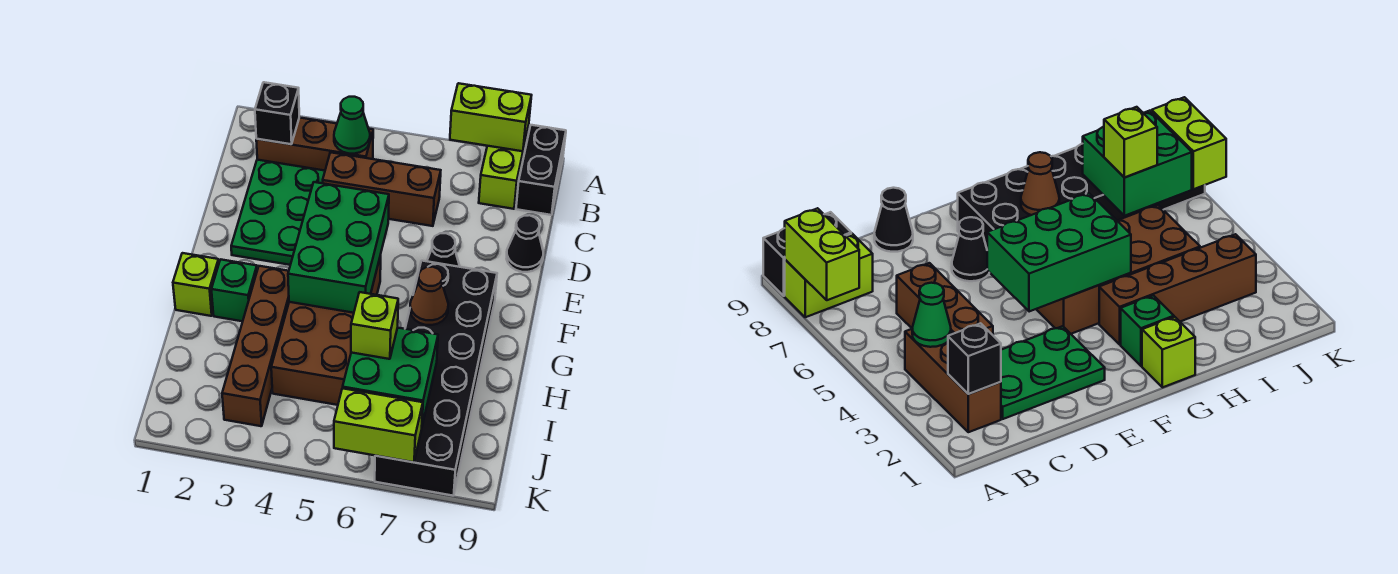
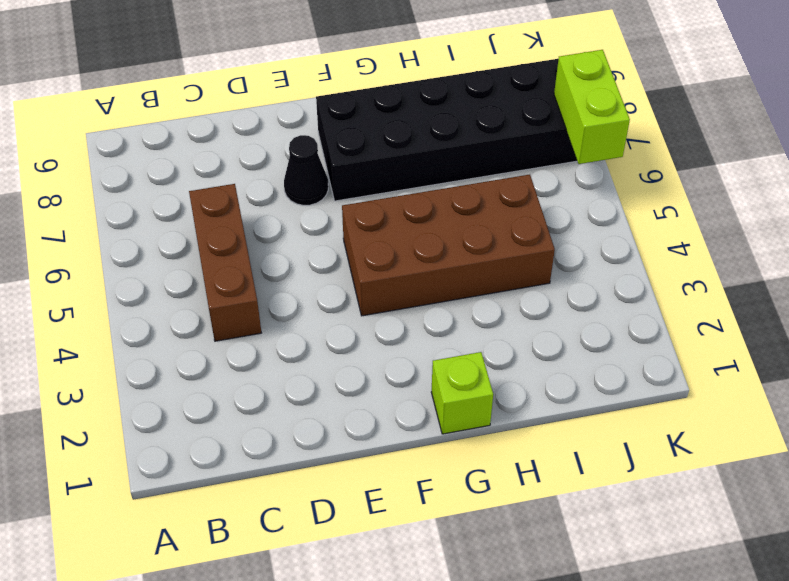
none -> lime 1x2 brick [479,126,529,209]
none -> black 1x2 brick [516,125,566,215]
none -> brown 1x3 brick [256,118,373,171]

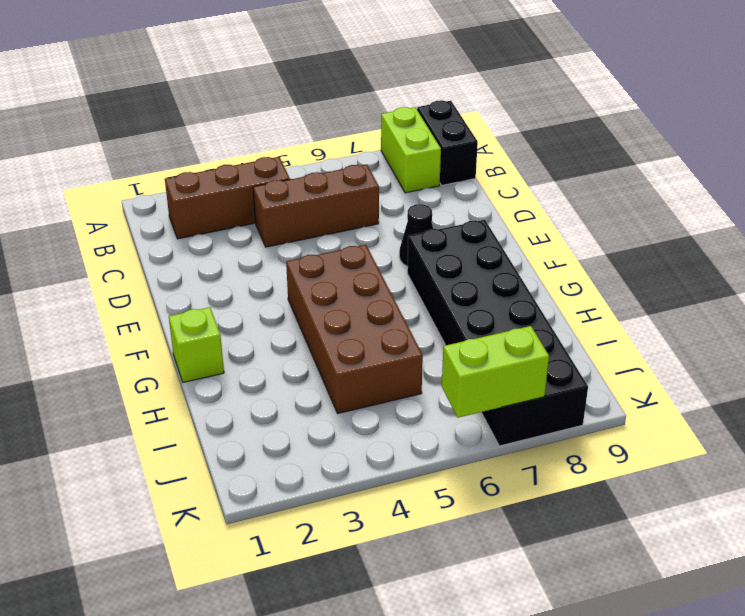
none -> green 2x3 plate [231,160,325,265]
none -> black 1x1 cone [507,215,543,272]
none -> green 1x1 brick [211,259,257,321]

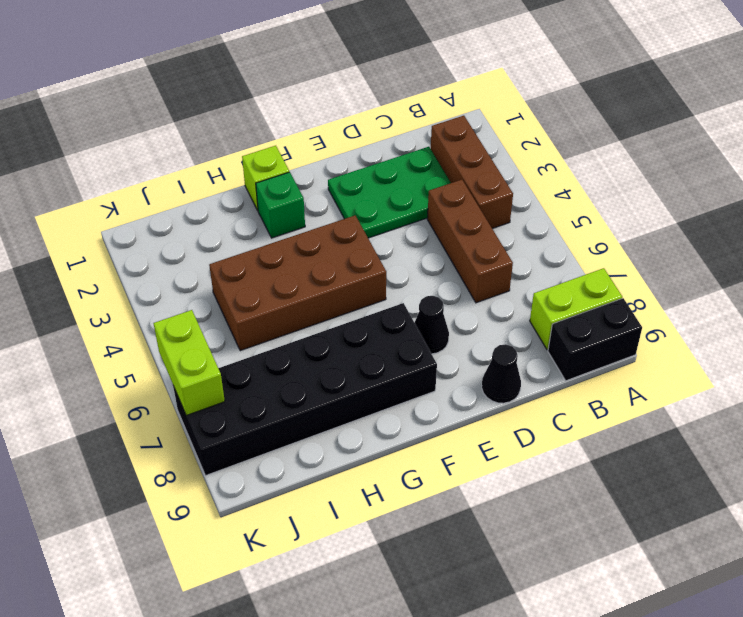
none -> brown 1x4 brick [222,266,289,426]
none -> lime 1x2 brick [450,83,532,151]
none -> black 1x1 brick [255,82,299,144]

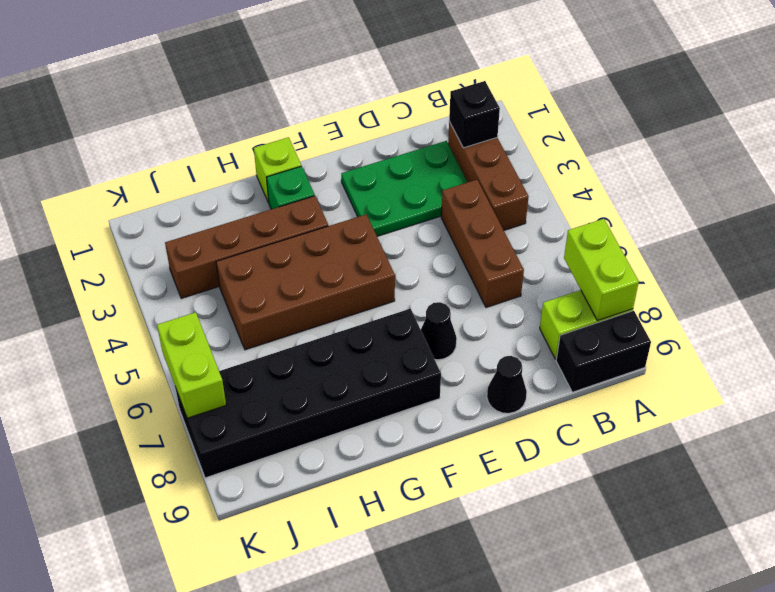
none -> green 1x1 cone [334,97,370,154]
none -> green 2x3 brick [288,182,389,313]
none -> brown 1x1 cone [410,267,448,325]

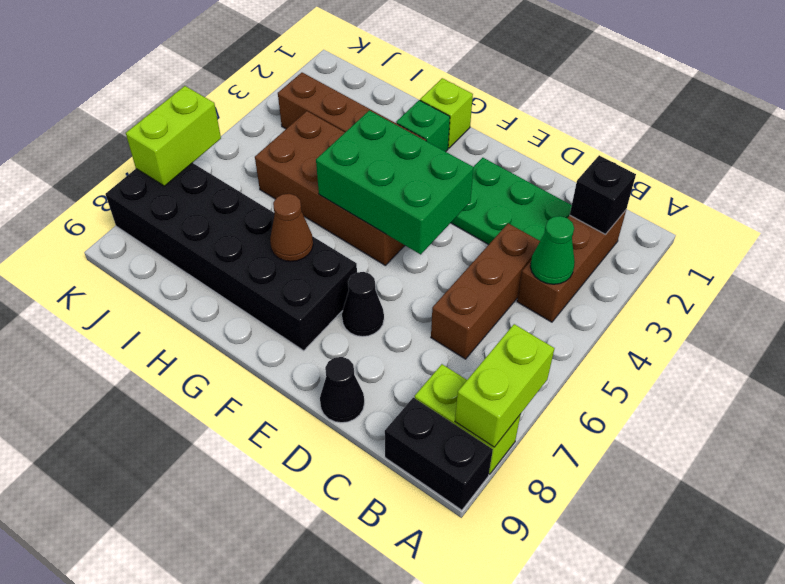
none -> green 2x2 brick [343,328,438,426]
none -> lime 1x1 brick [351,292,398,359]

